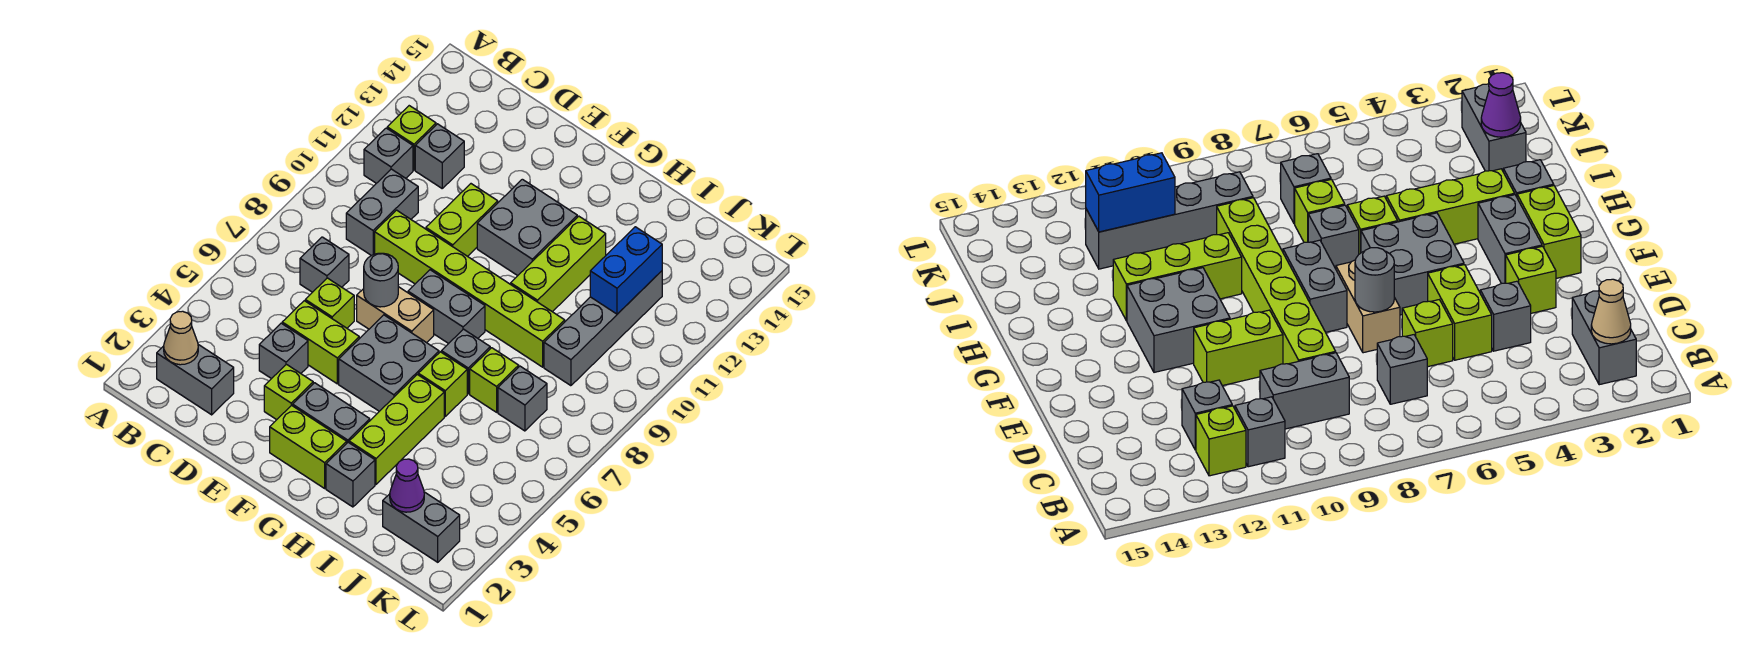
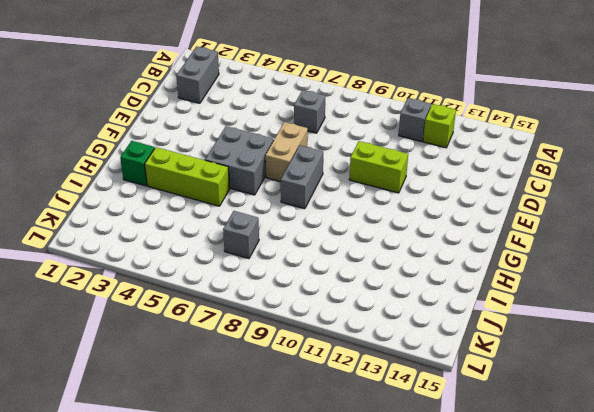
green 1x1 brick [120,141,155,186] -> grey 1x1 brick [326,442,375,507]
none -> grey 1x2 brick [346,169,418,255]
none -> grey 1x1 brick [415,124,464,188]
none -> grey 1x1 brick [259,323,308,379]
none -> lime 1x2 brick [282,301,359,384]

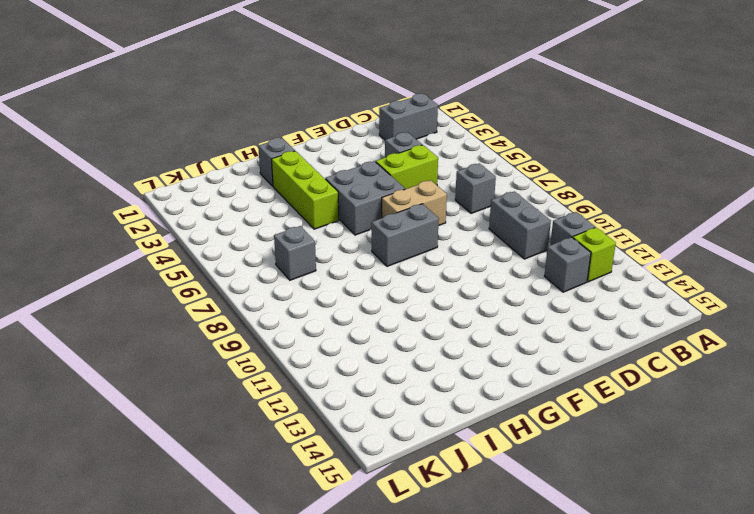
none -> lime 1x1 brick [305,278,354,328]
none -> lime 1x6 brick [375,210,565,367]
none -> lime 1x1 brick [264,364,313,420]
none -> lime 1x2 brick [426,184,498,256]

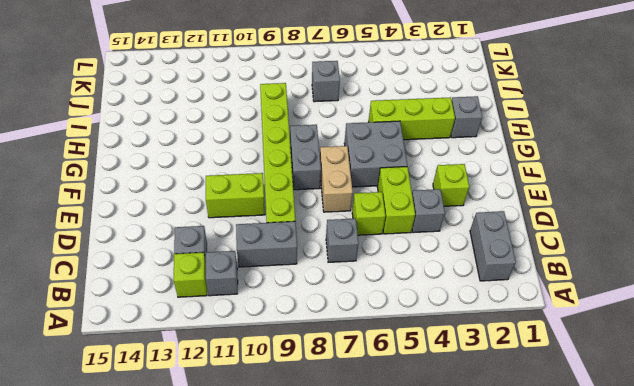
none -> lime 1x2 brick [270,405,347,488]
none -> grey 1x2 brick [293,383,370,443]
none -> grey 2x2 brick [477,179,577,276]
none -> lime 1x1 brick [418,352,467,416]

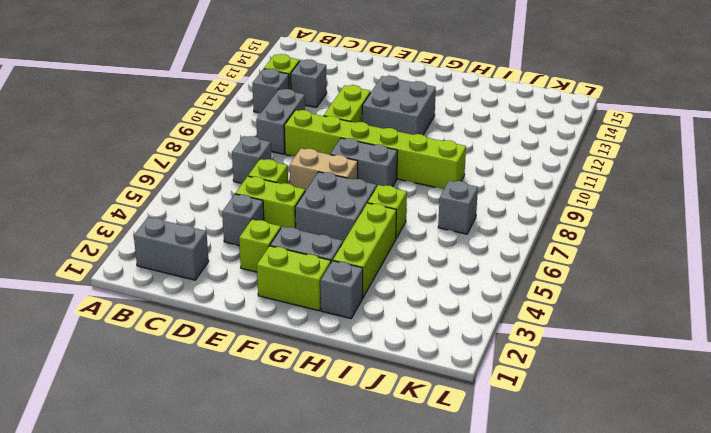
none -> grey 1x1 brick [441,329,490,394]
none -> lime 1x3 brick [511,216,606,312]
none -> lime 1x1 brick [470,348,519,412]
none -> grey 1x2 brick [383,492,460,562]

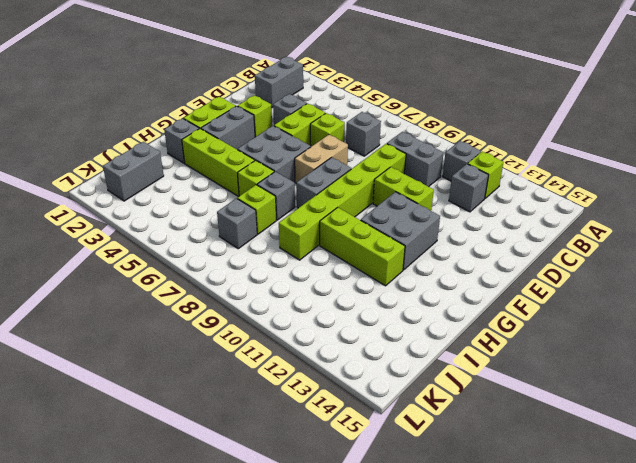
none -> grey 1x4 brick [544,271,662,386]
none -> tan 1x1 cone [164,311,198,365]
none -> grey 1x1 round brick [364,253,398,307]
none -> purple 1x1 cone [390,459,424,512]

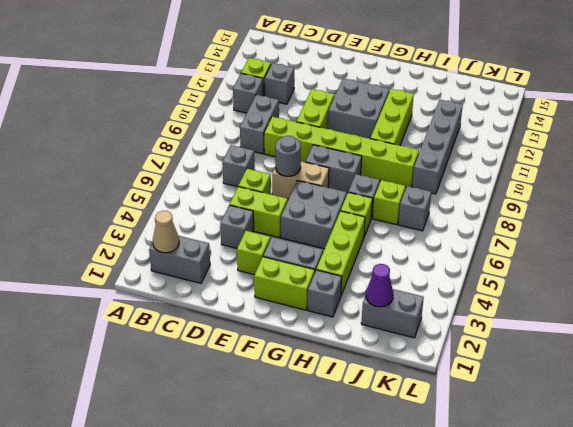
none -> blue 1x2 brick [590,227,662,314]

